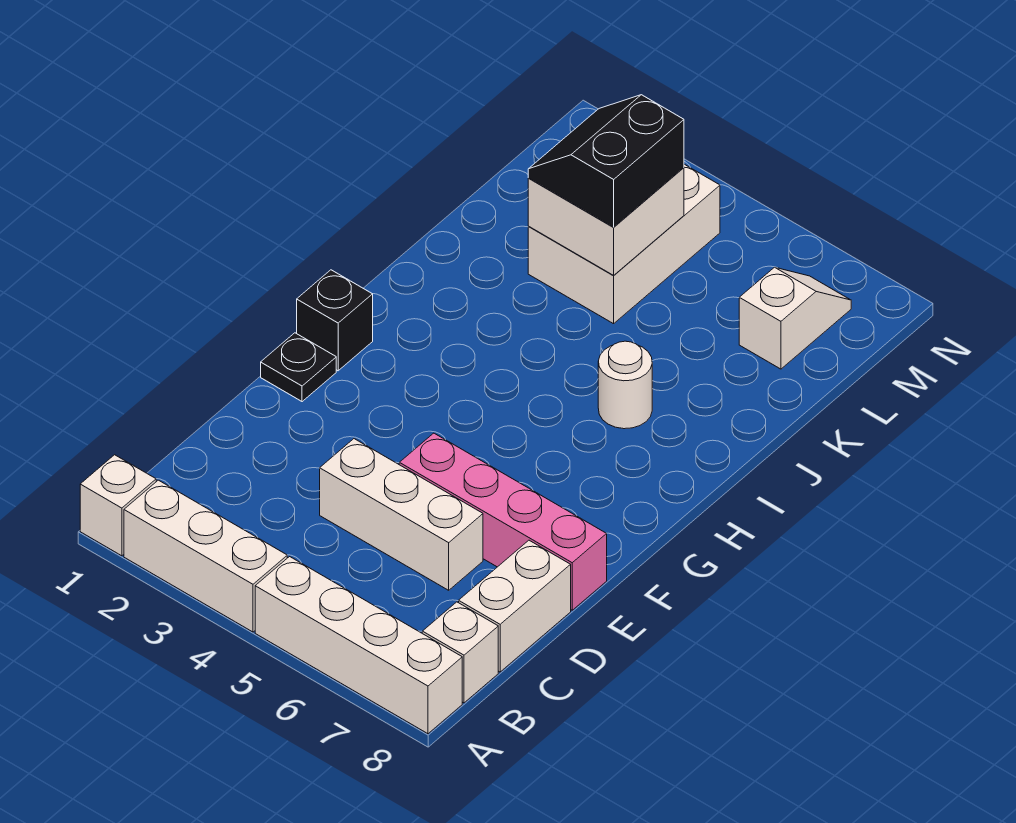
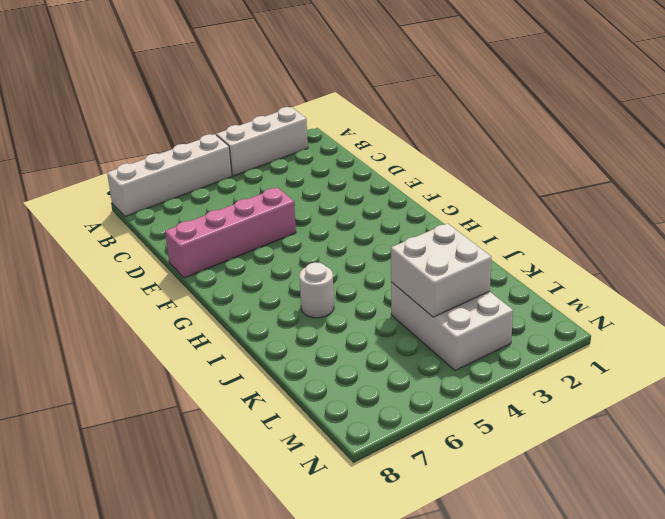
none -> white 1x1 brick [80,455,156,556]
none -> white 1x1 brick [422,602,498,703]
none -> white 1x2 brick [459,540,571,672]

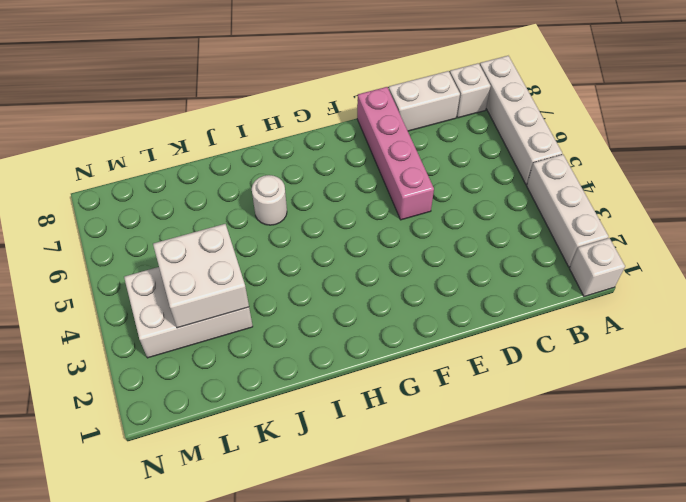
none -> white 1x3 brick [320,439,483,590]
none -> black 1x1 plate [261,333,336,402]
none -> black 1x1 brick [297,270,373,371]

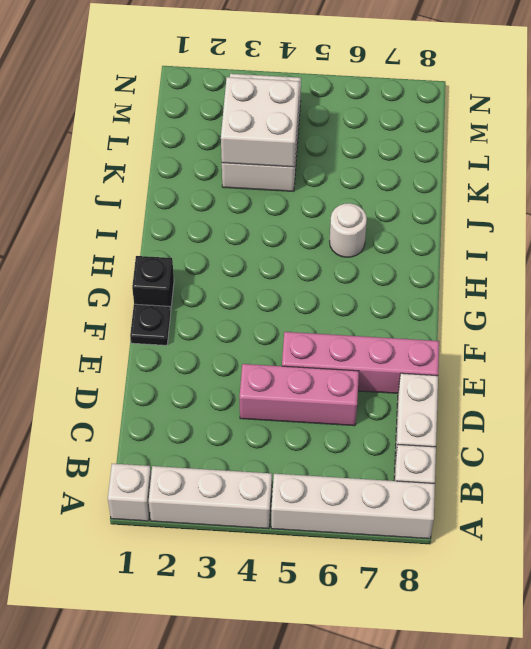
pink 1x3 brick [239,364,359,426] -> white 1x3 brick [320,439,483,590]
none -> white 1x2 slope [739,267,851,369]
none -> black 2x2 slope [528,95,684,227]

